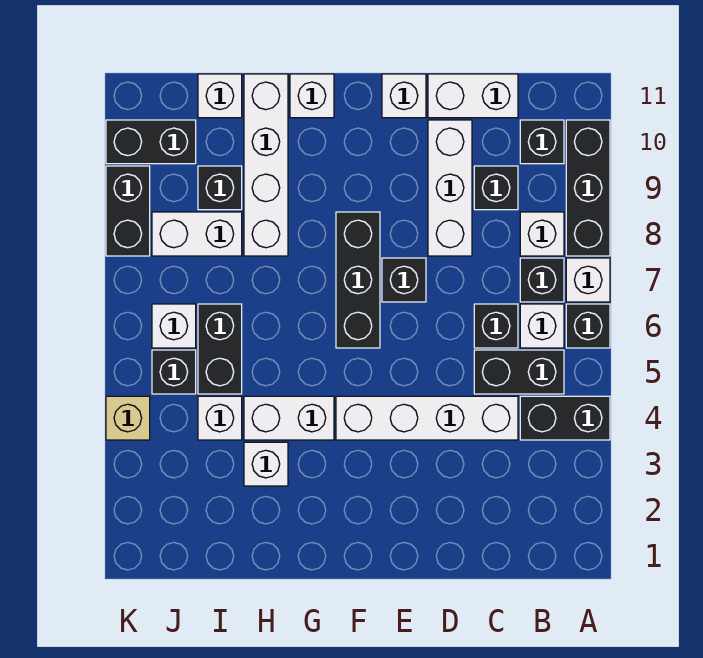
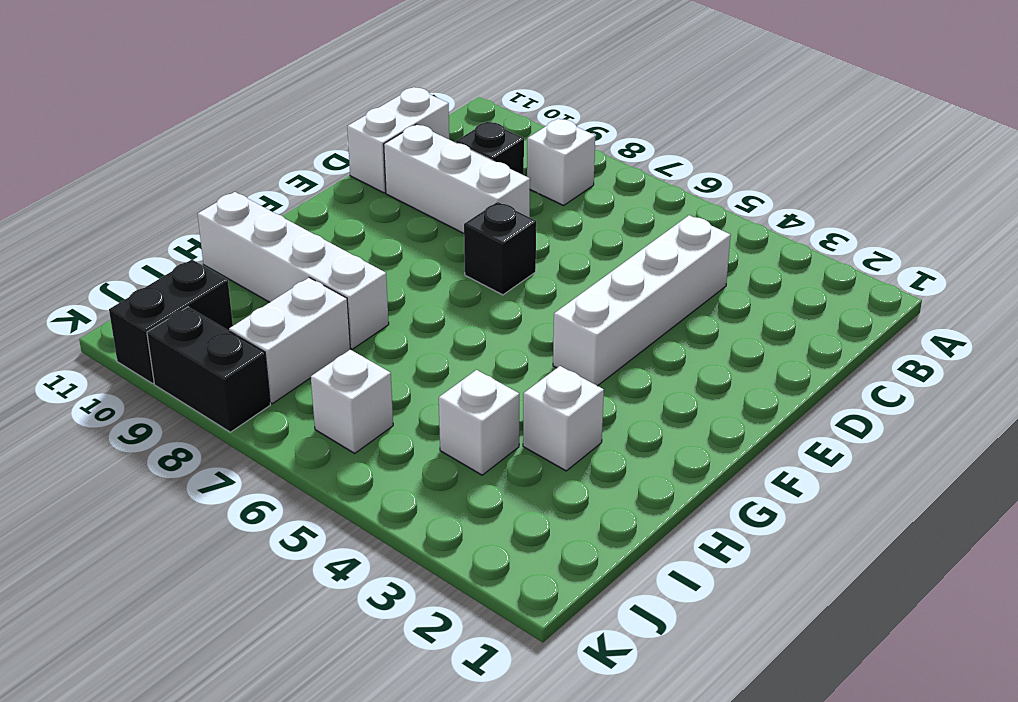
none -> black 1x2 brick [520,396,610,440]
none -> black 1x1 brick [566,304,610,348]
none -> white 1x1 brick [566,258,610,302]
none -> black 1x3 brick [566,120,610,256]

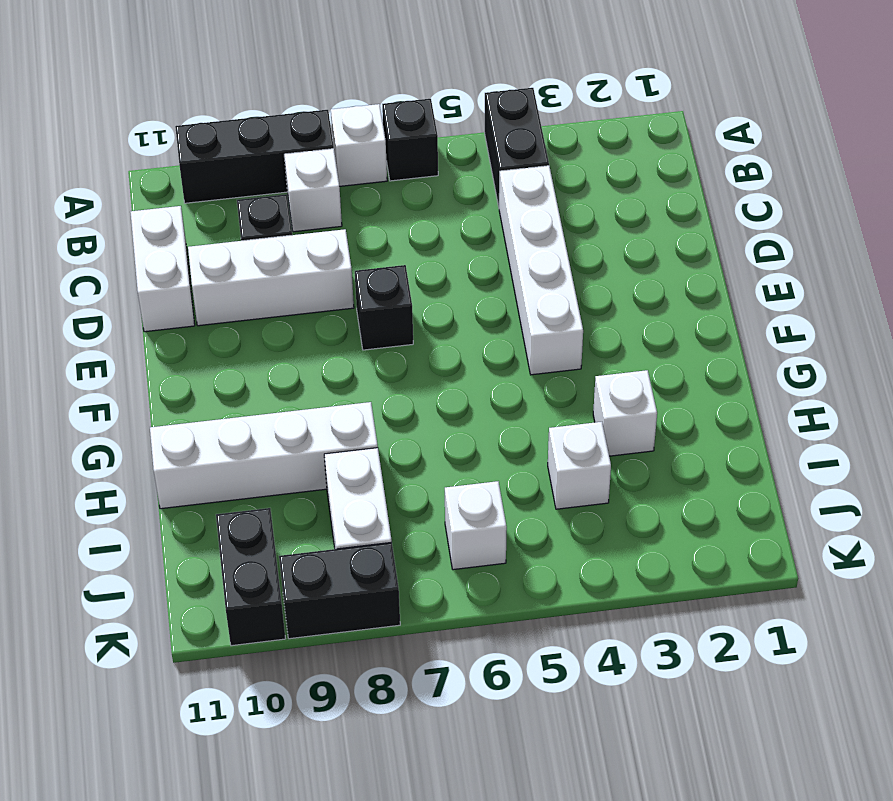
none -> black 1x2 brick [474,350,564,394]
none -> white 1x1 brick [520,304,564,348]
none -> black 1x1 brick [520,258,564,302]
none -> black 1x1 brick [520,120,564,164]

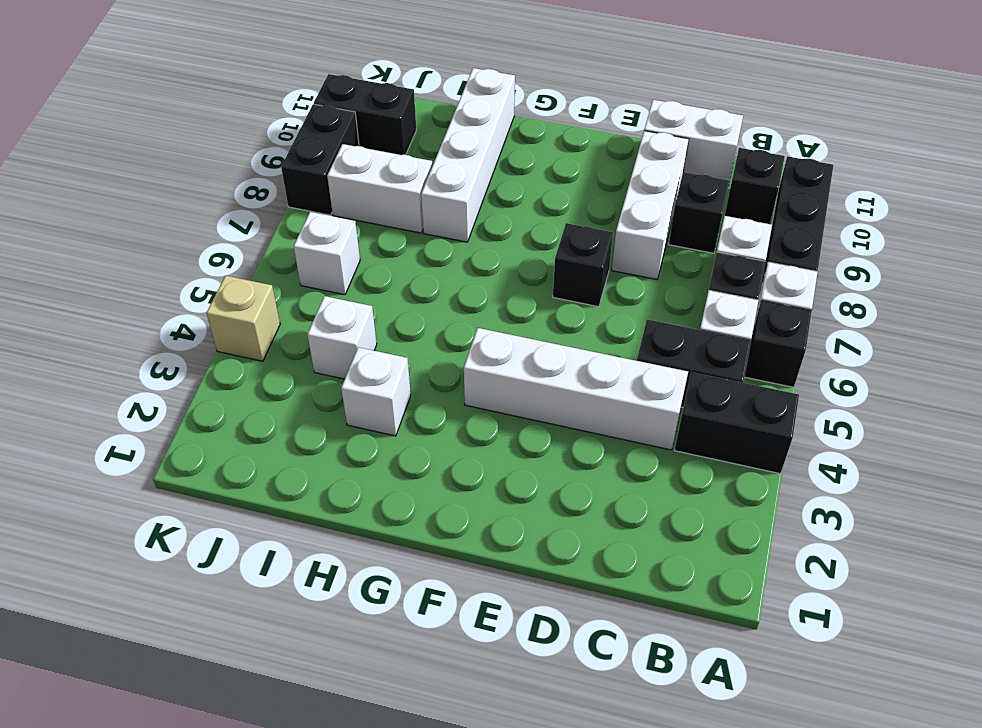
none -> black 1x1 brick [474,304,518,348]
none -> white 1x1 brick [382,74,426,118]
none -> black 1x3 brick [336,212,380,348]
none -> white 1x2 brick [244,396,334,440]

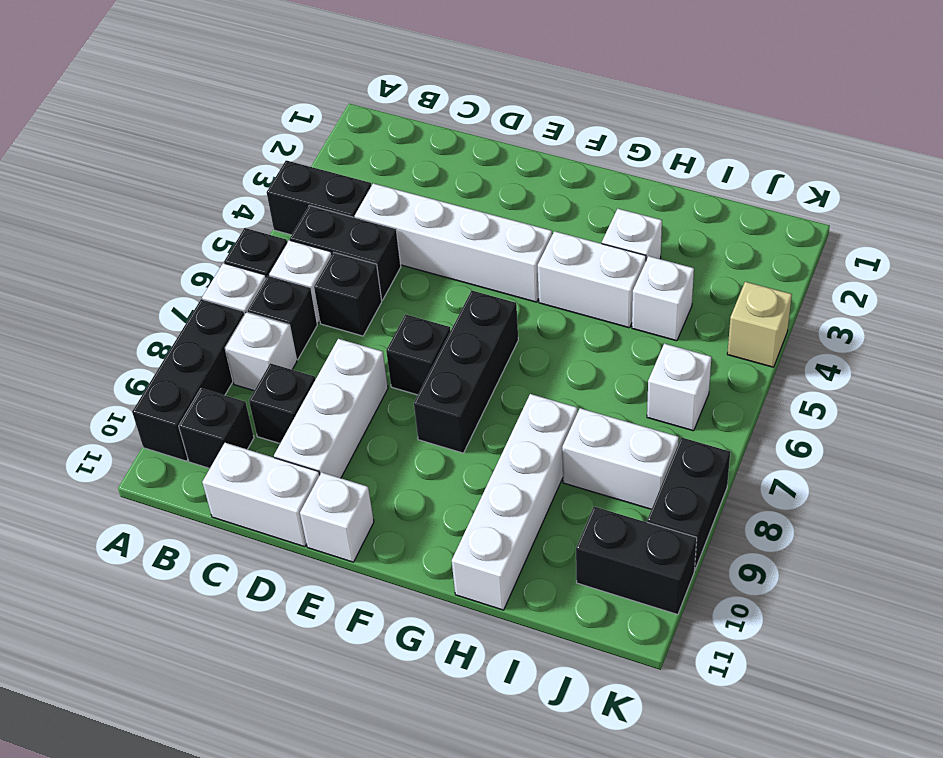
none -> white 1x1 brick [290,74,334,118]
none -> black 1x2 brick [198,304,242,394]
none -> black 1x1 brick [198,166,242,210]
none -> white 1x1 brick [198,74,242,118]

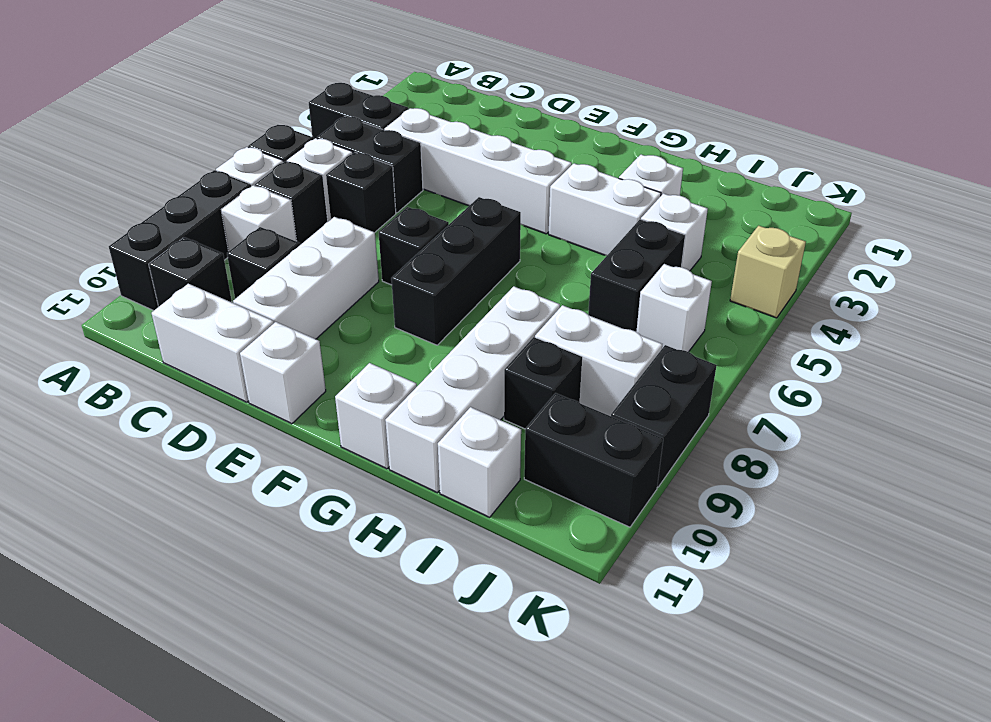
none -> black 1x1 brick [152,350,196,394]

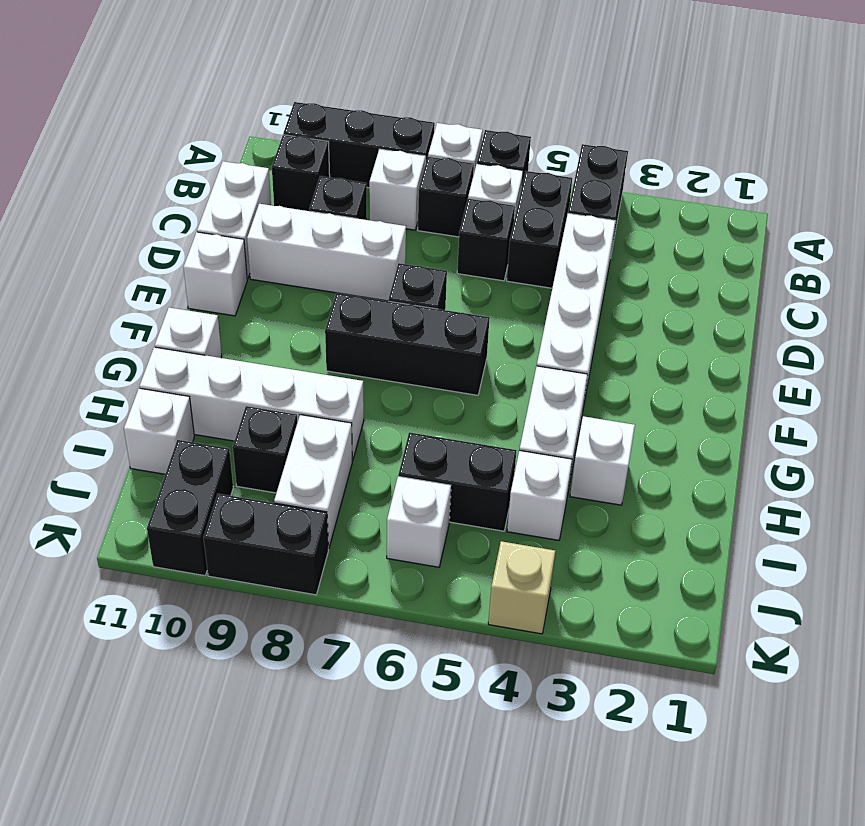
none -> black 1x1 brick [152,350,196,394]

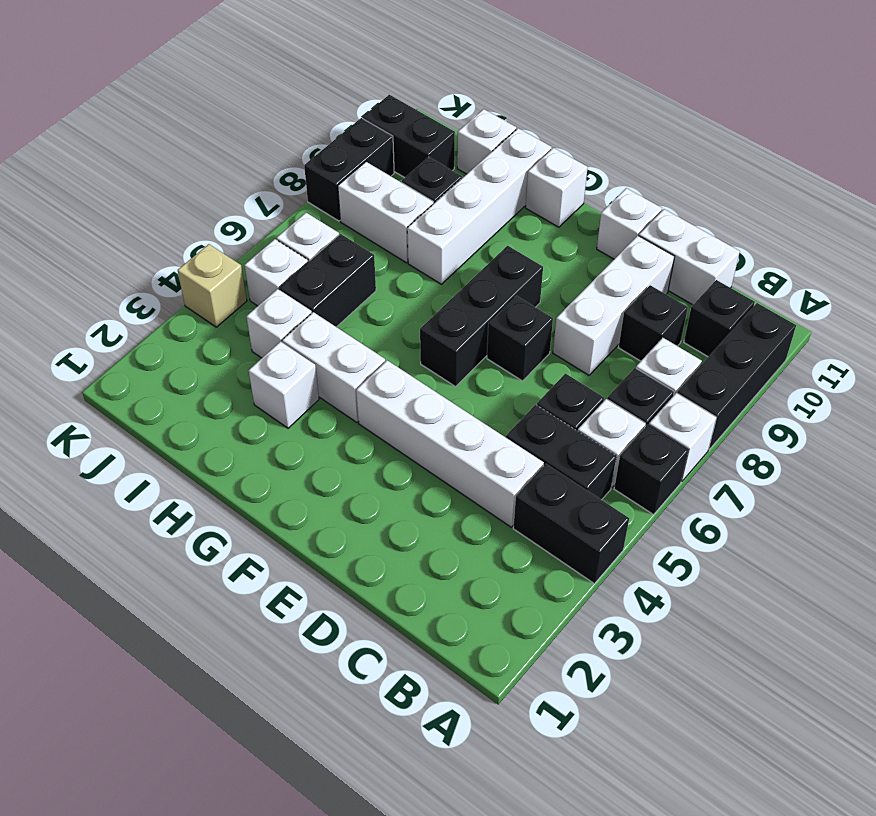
white 1x1 brick [245,239,308,306] -> black 1x1 brick [152,350,196,394]

